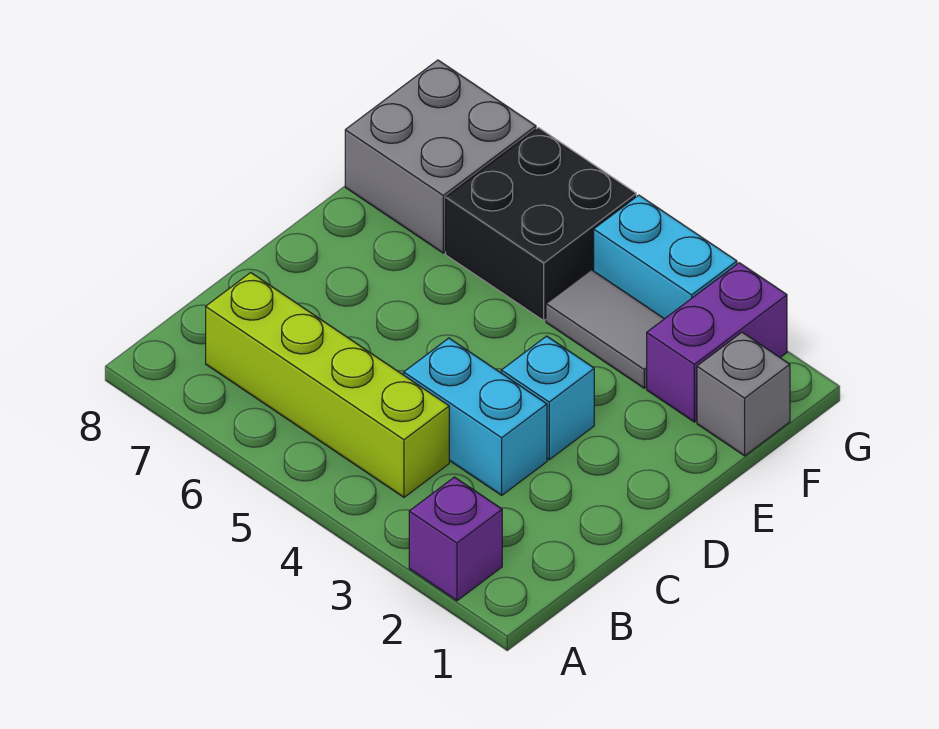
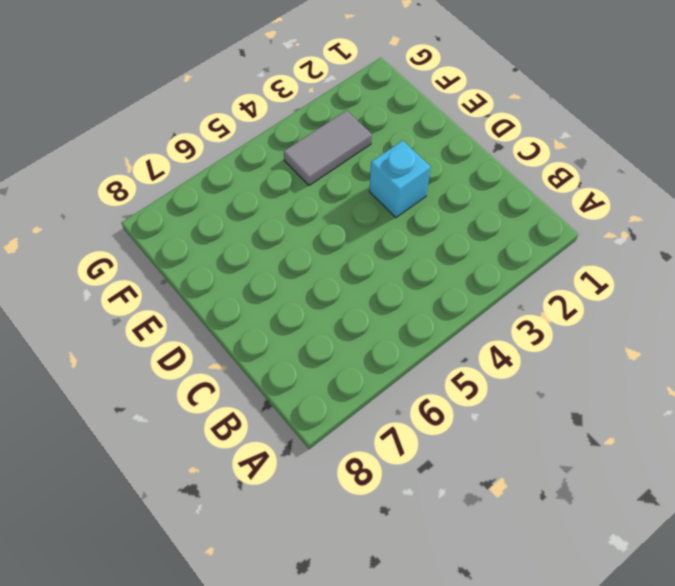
none -> purple 1x1 brick [409,477,502,601]
none -> lime 1x4 brick [206,273,449,497]

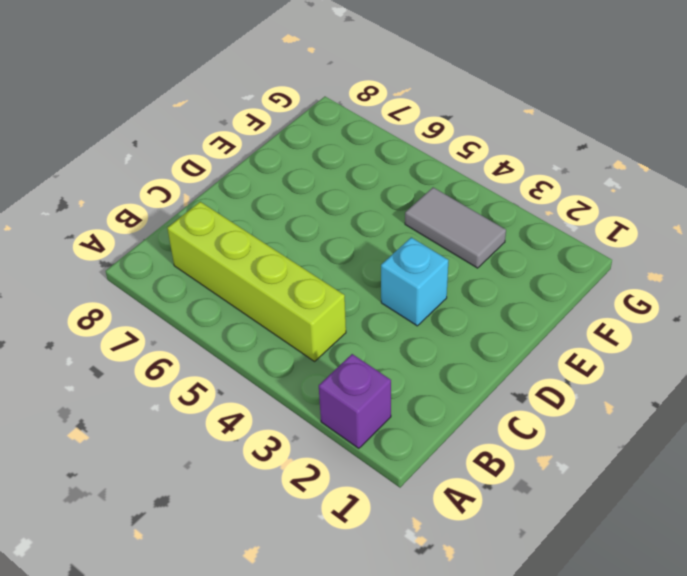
none -> cyan 1x2 brick [404,338,547,495]
none -> grey 1x1 brick [697,332,790,456]

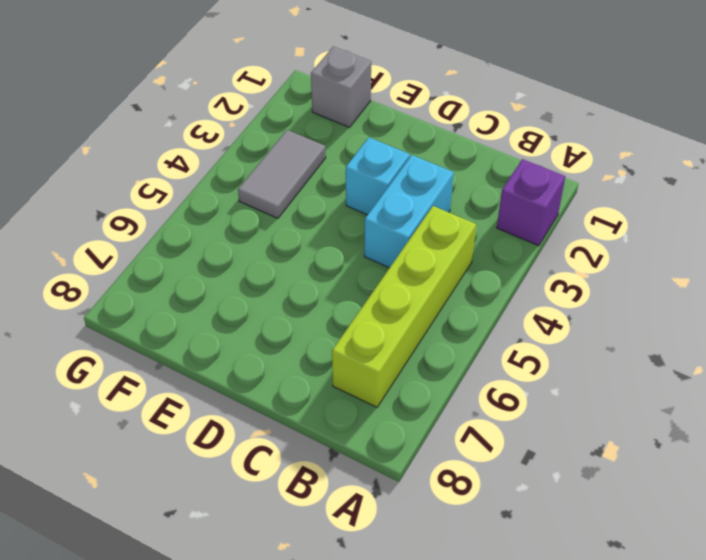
none -> purple 1x2 brick [647,263,787,422]
none -> black 2x2 brick [446,128,636,320]

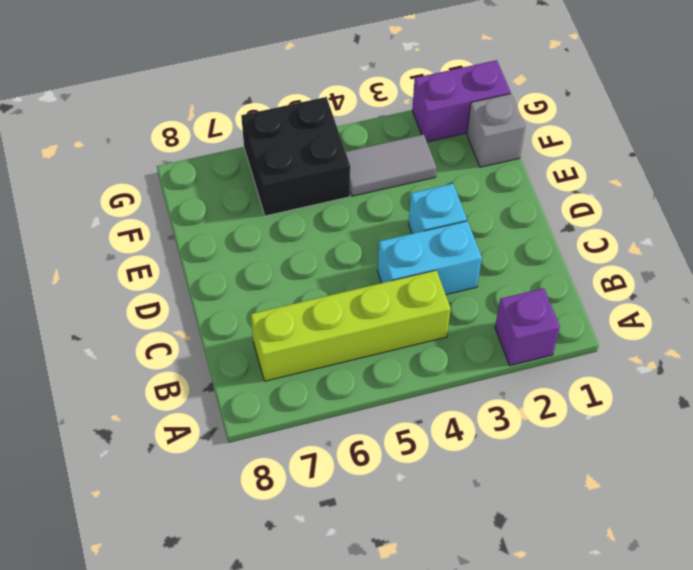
purple 1x2 brick [412,60,511,142] -> purple 1x2 brick turned to [647,263,787,422]
none -> grey 2x2 brick [345,60,536,253]
none -> cyan 1x2 brick [594,195,737,319]

